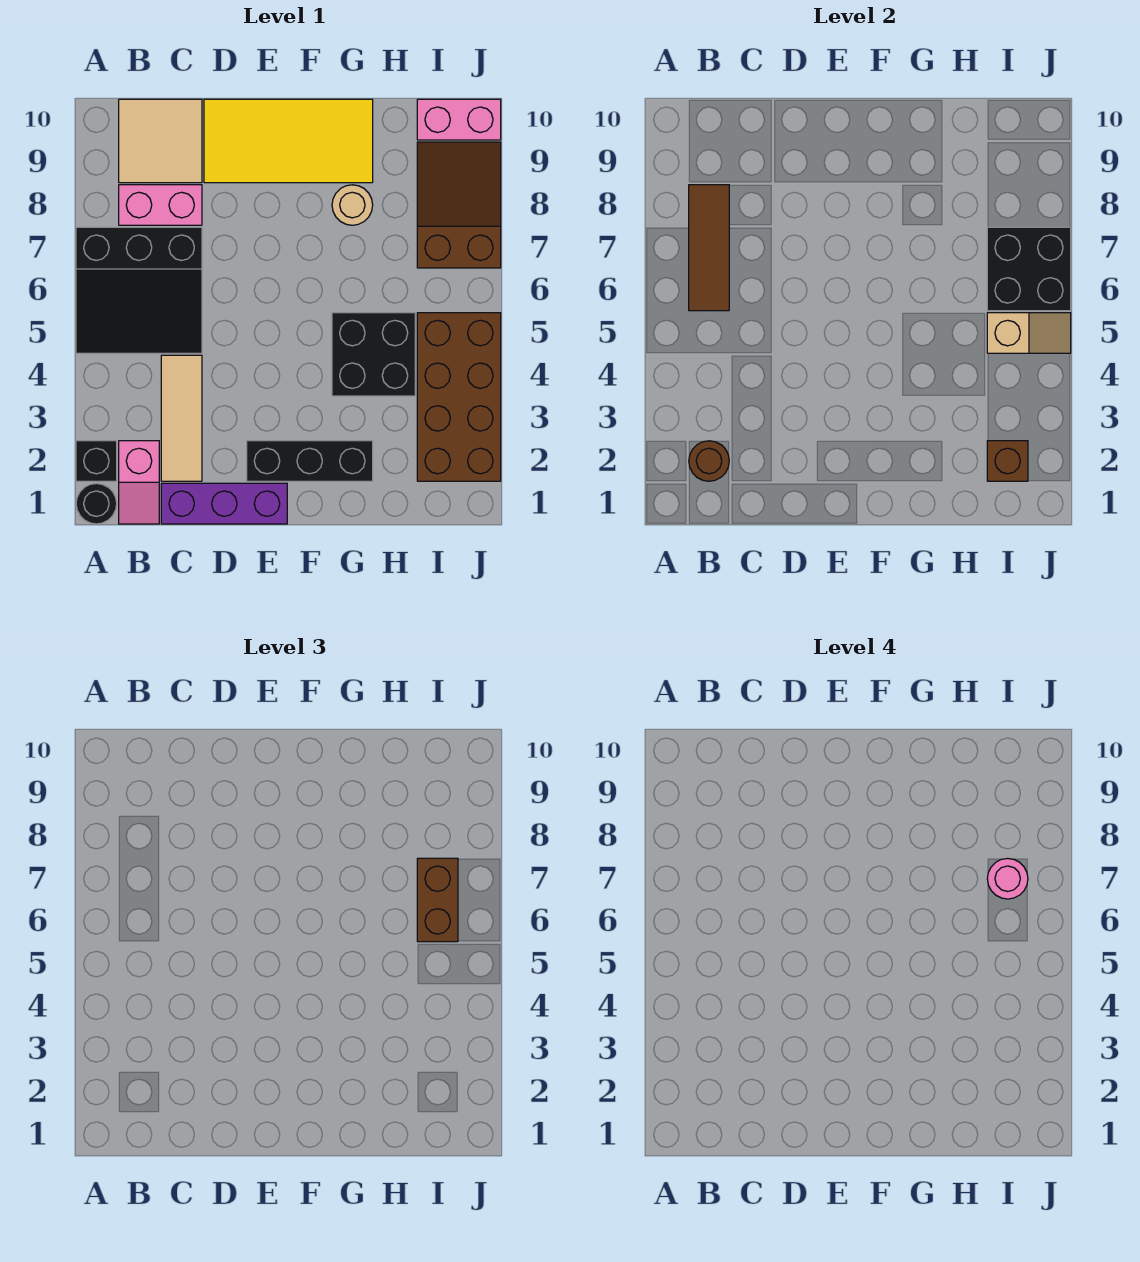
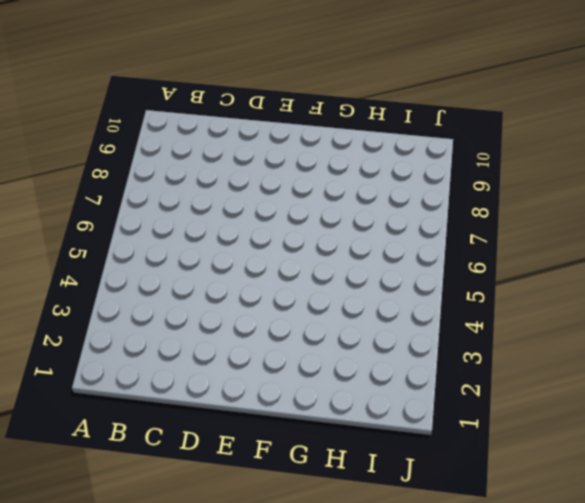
none -> black 1x1 round brick [76,483,117,524]
none -> black 1x1 brick [76,441,117,481]
none -> black 3x3 slope [76,227,202,353]

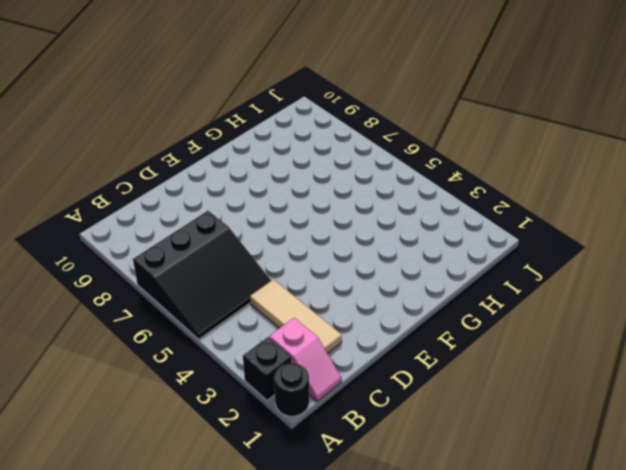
none -> pink 1x2 brick [119,185,202,225]
none -> tan 2x2 tile [119,99,202,183]
none -> purple 1x3 brick [161,483,287,524]

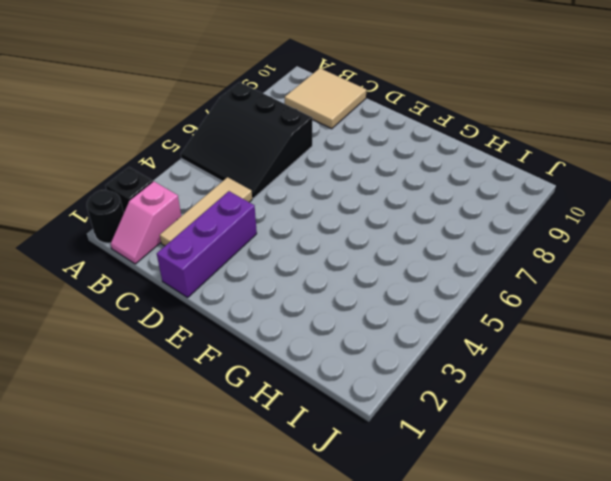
purple 1x3 brick [157,191,257,298] -> purple 1x3 brick turned to [161,483,287,524]
none -> pink 1x2 brick [119,185,202,225]
none -> yellow 2x4 tile [204,99,373,183]
none -> black 1x3 brick [247,441,373,481]

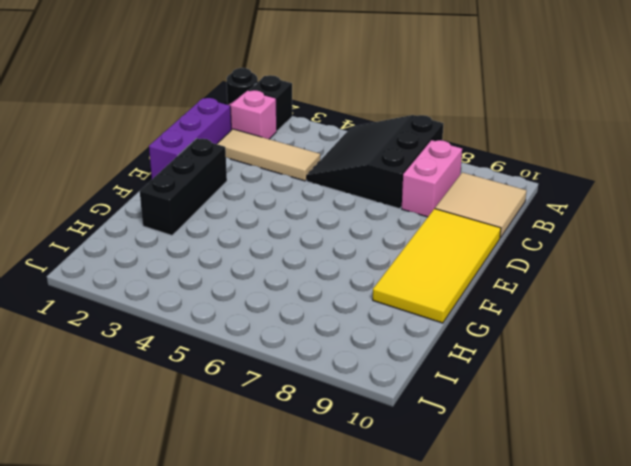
none -> black 2x2 brick [332,313,415,396]
none -> tan 1x1 round brick [332,185,373,225]
none -> brown 2x4 brick [417,313,501,481]

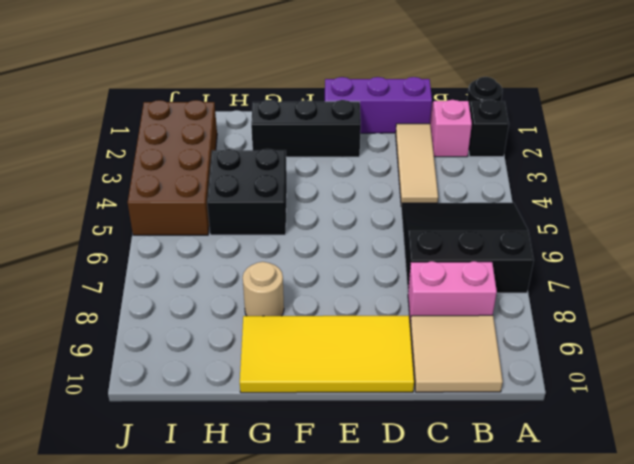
none -> brown 2x3 slope [417,142,501,268]
none -> pink 1x2 brick [417,99,501,140]
none -> brown 1x1 round brick [689,441,729,481]

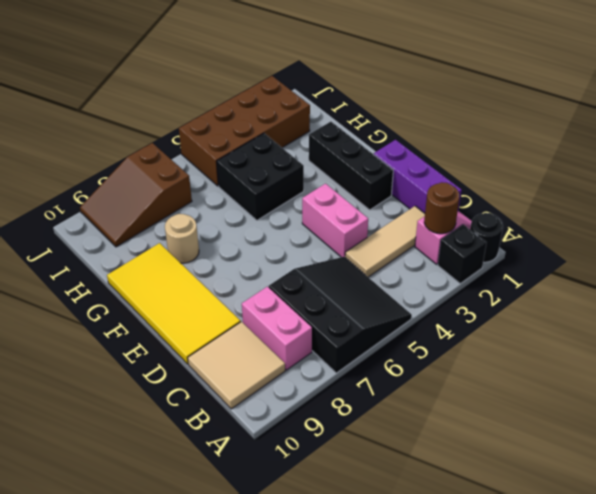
pink 1x2 brick [302,184,368,257] -> pink 1x2 brick moved to [417,99,501,140]
none -> brown 1x3 tile [689,185,729,311]
none -> brown 1x1 brick [987,441,1028,481]
none -> tan 1x2 slope [987,313,1071,353]

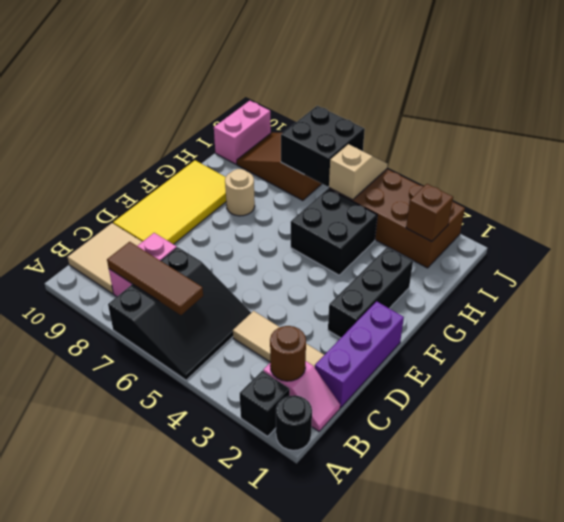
none -> brown 1x2 brick [417,858,458,942]
none -> pink 1x1 round brick [987,858,1028,899]

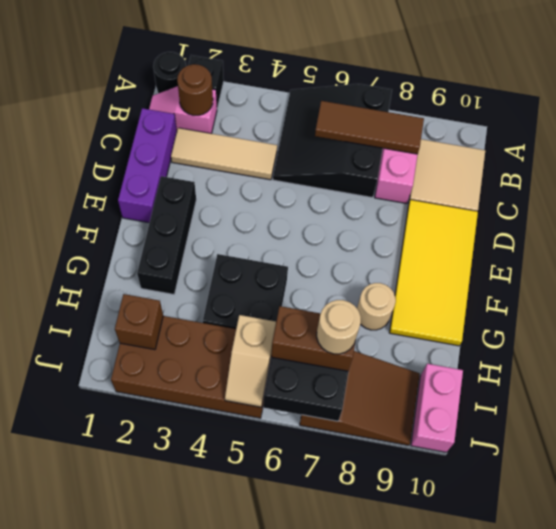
tan 1x1 round brick [317,300,361,354] -> pink 1x1 round brick [987,858,1028,899]

